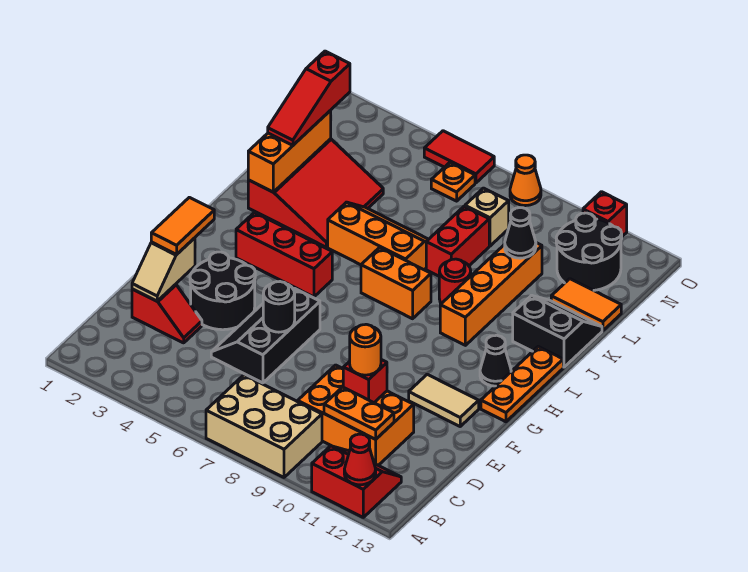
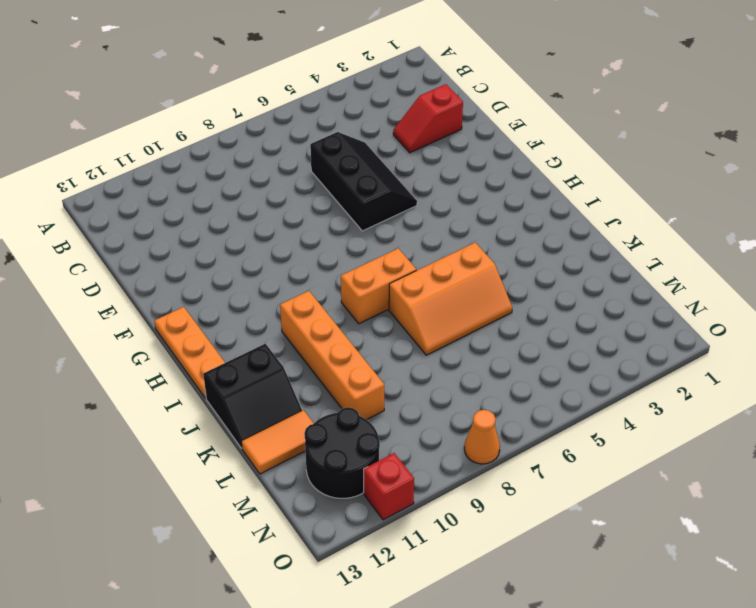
none -> tan 2x3 brick [206,375,322,477]
none -> red 2x2 slope [312,446,401,517]
none -> orange 2x3 brick [298,365,414,465]
none -> black 2x2 round brick [190,252,255,330]

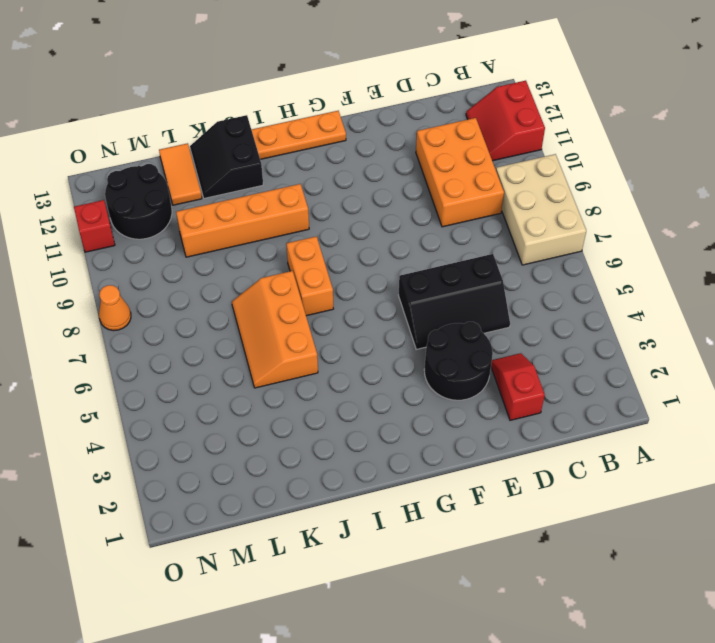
none -> tan 1x2 tile [409,374,479,426]
none -> red 1x3 brick [236,212,332,297]
none -> black 1x1 cone [480,335,511,386]
none -> red 3x3 slope [248,139,383,247]

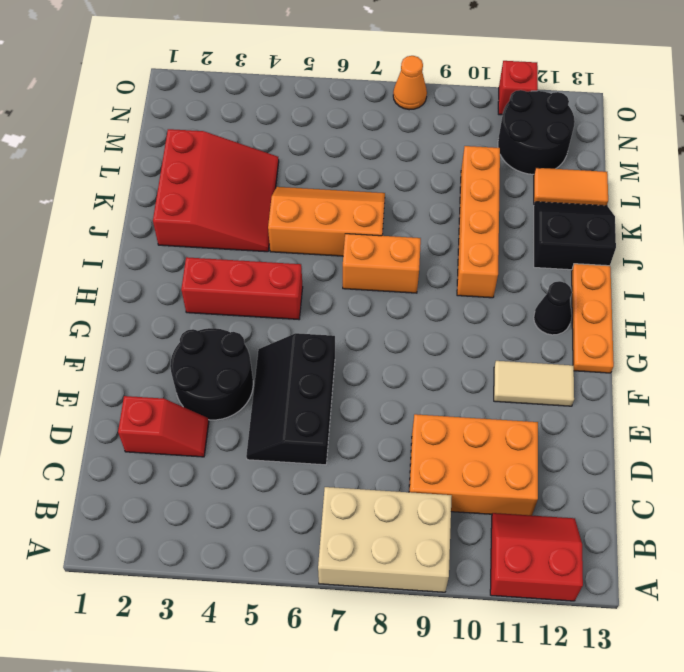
none -> red 1x1 round brick [439,259,471,304]
none -> red 1x2 brick [426,206,489,276]
none -> tan 1x1 brick [465,188,509,246]
none -> orange 1x1 plate [431,162,475,201]

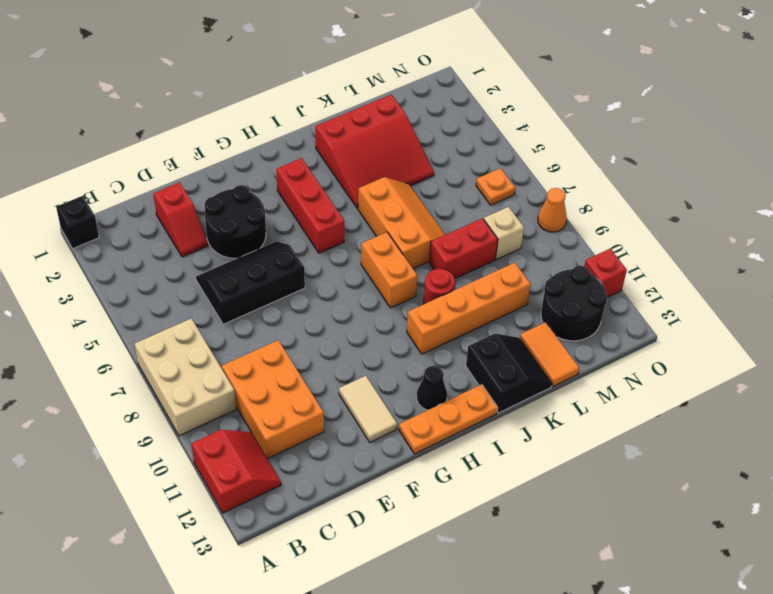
black 1x1 brick [56,196,99,249] -> none
none -> red 1x2 tile [424,131,494,183]
none -> red 1x1 cone [344,434,376,485]
none -> orange 1x2 plate [324,387,394,439]
none -> tan 1x2 slope [132,238,195,301]

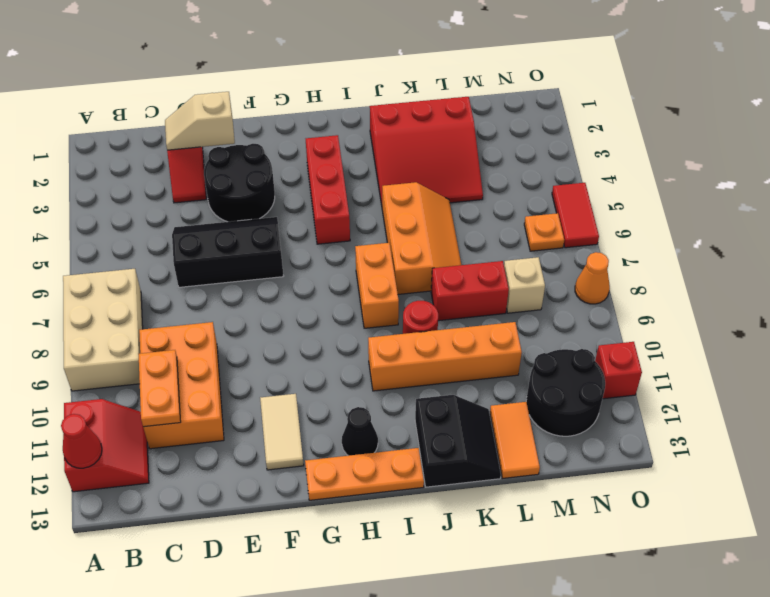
none -> red 1x1 brick [343,360,387,403]
none -> black 1x1 round brick [263,282,295,332]
none -> orange 1x3 brick [248,110,331,192]
none -> black 1x1 cone [505,208,536,258]

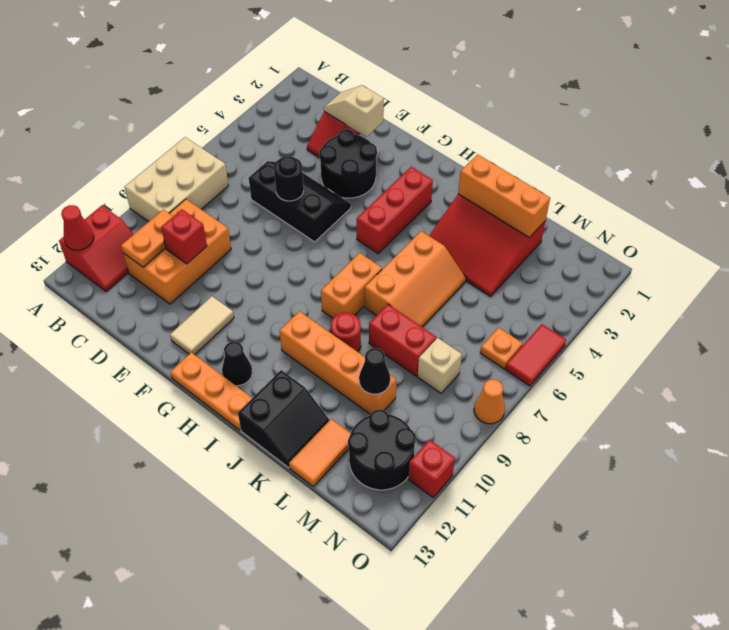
none -> orange 1x1 round brick [350,324,381,375]
none -> orange 1x2 tile [151,197,214,254]
none -> red 1x3 slope [268,51,350,145]

